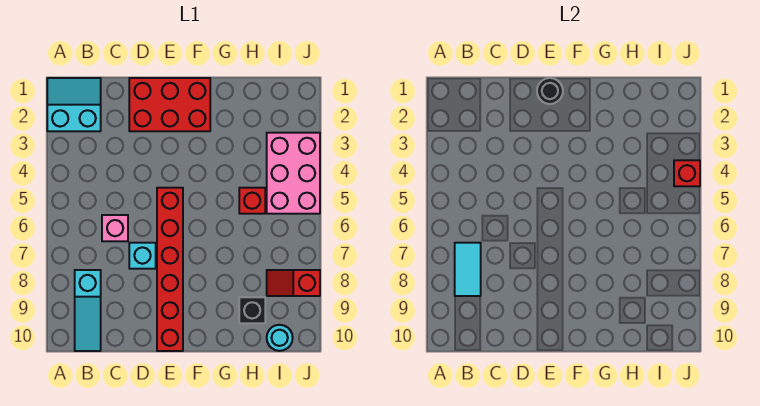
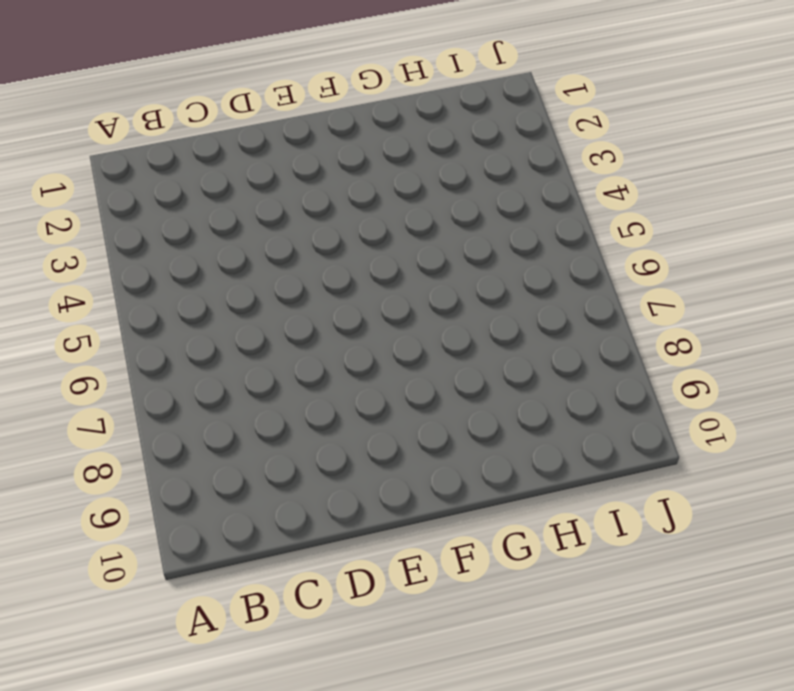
none -> cyan 2x2 slope [47,78,101,131]
none -> cyan 1x3 slope [75,270,101,351]
none -> pink 1x1 brick [102,215,128,241]

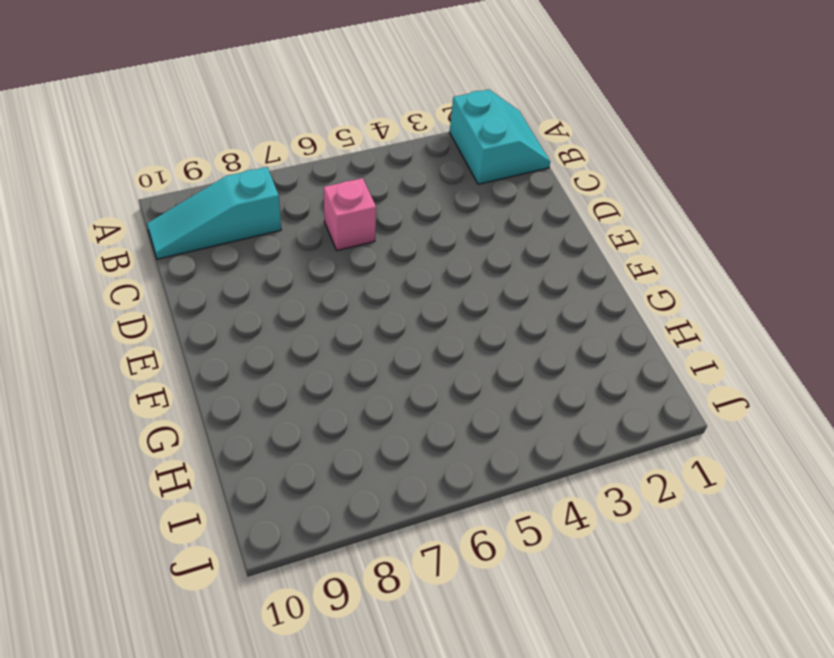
none -> red 2x3 brick [129,78,210,131]
none -> cyan 1x1 brick [129,243,156,269]
none -> red 1x6 brick [157,188,183,351]

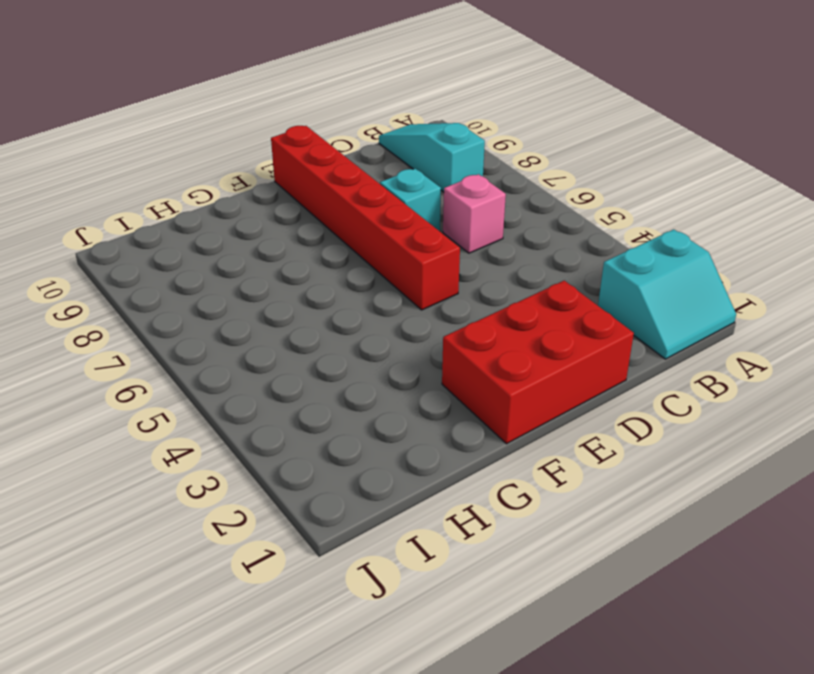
none -> red 1x1 brick [239,188,265,214]
none -> black 1x1 brick [239,297,265,323]
none -> pink 2x3 brick [267,133,320,214]

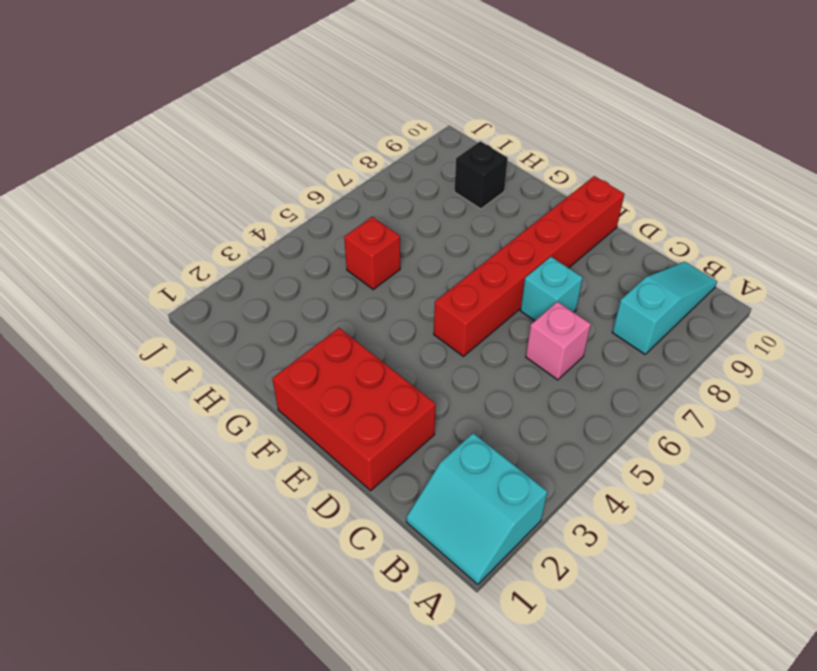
none -> pink 2x3 brick [267,133,320,214]
none -> red 1x2 slope [267,270,320,296]
none -> cyan 1x1 round brick [267,325,293,351]

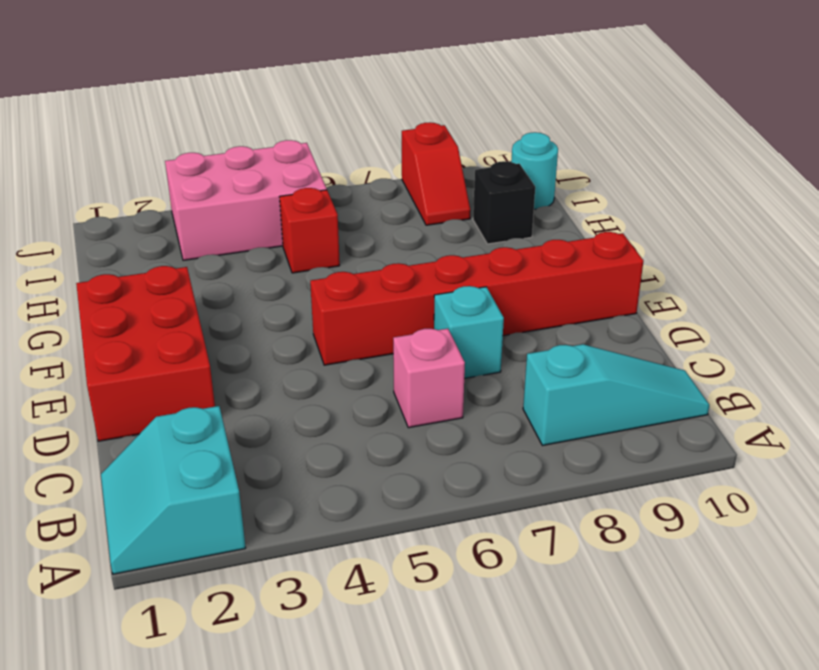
none -> cyan 1x2 tile [455,243,481,296]
none -> black 1x1 round brick [537,78,563,104]
none -> red 1x1 brick [674,160,700,186]

